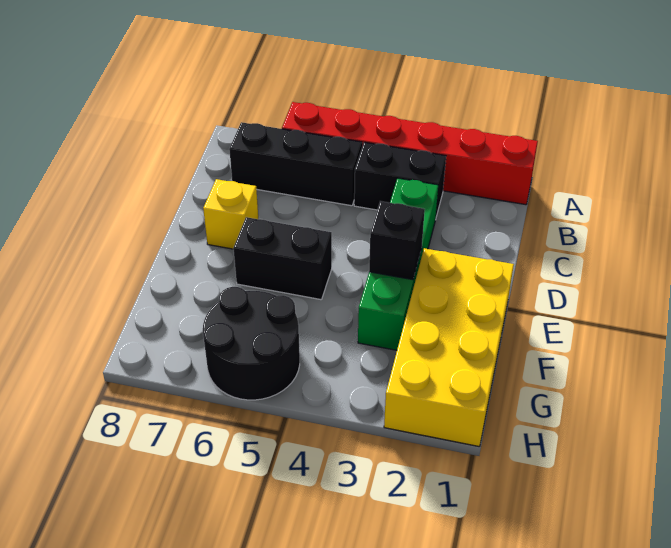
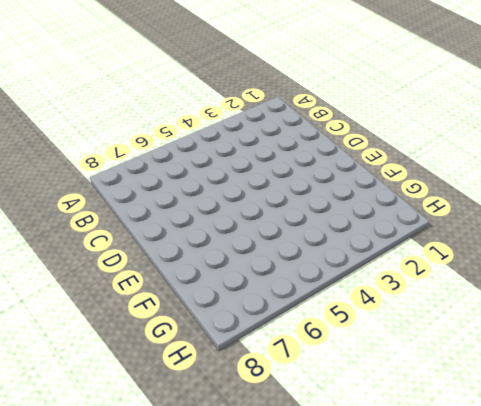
none -> red 1x6 brick [282,102,538,205]
none -> black 1x2 brick [354,142,446,220]

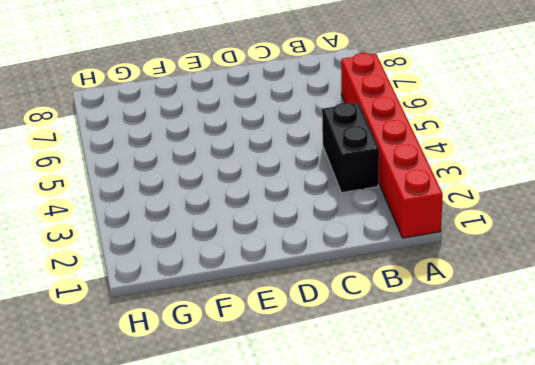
none -> black 1x3 brick [229,122,362,206]
none -> green 1x4 brick [358,178,438,350]

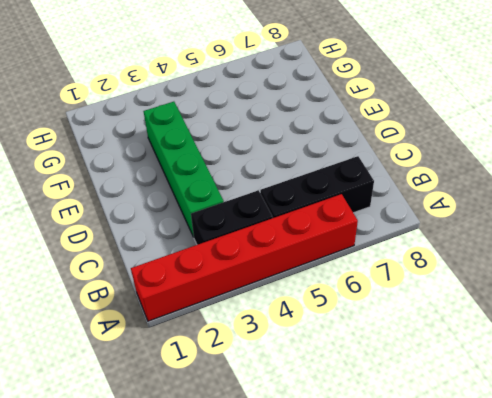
none -> yellow 1x1 brick [203,179,258,249]
none -> yellow 2x4 brick [384,248,514,446]

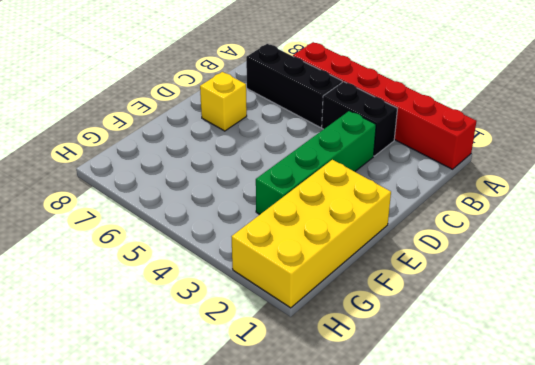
none -> black 1x2 brick [233,217,332,300]
none -> black 2x2 round brick [203,287,300,400]

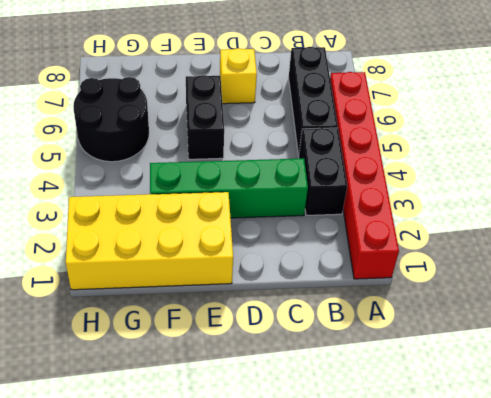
none -> black 1x1 brick [369,201,425,280]

